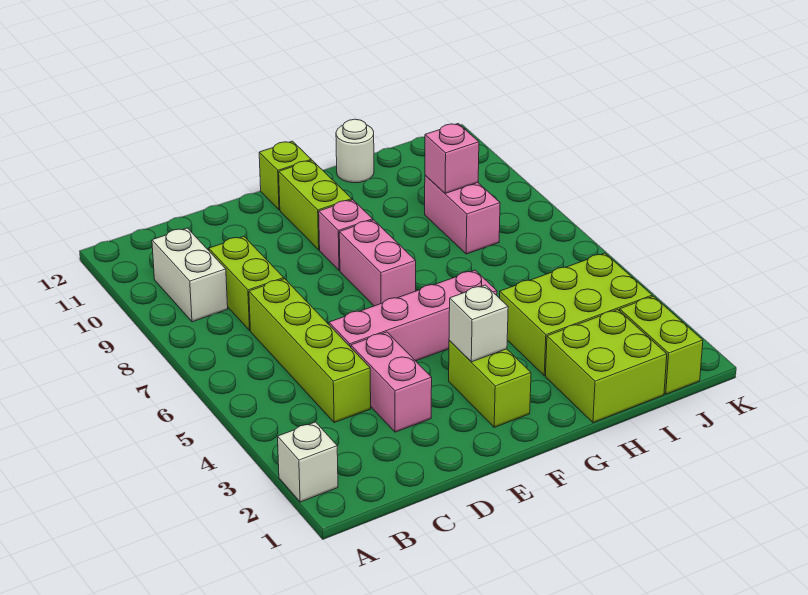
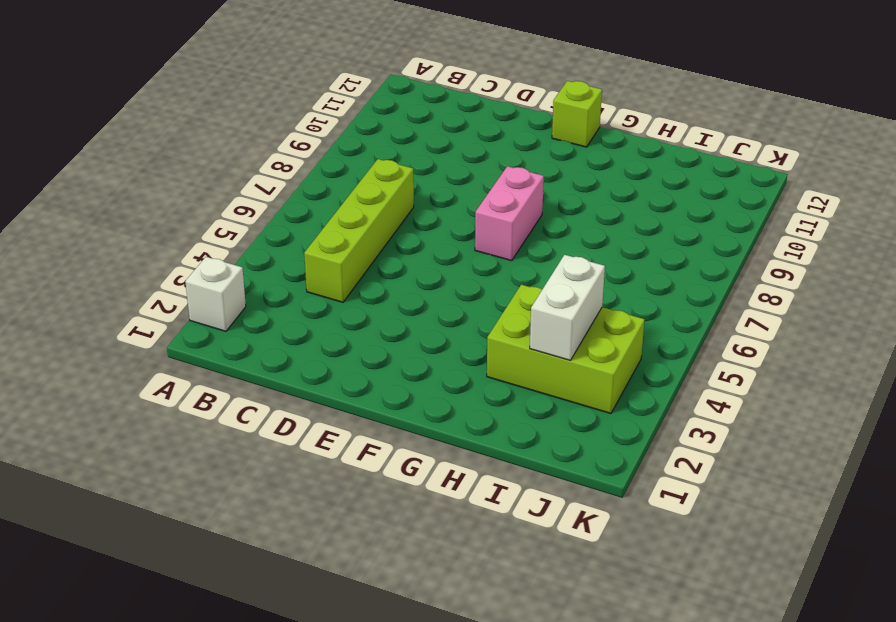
white 1x2 brick [530,255,605,360] -> white 1x2 brick moved to [152,228,228,322]
none -> lime 1x2 brick [209,236,284,330]
none -> pink 1x2 brick [351,332,432,432]
none -> pink 1x4 brick [329,270,497,361]

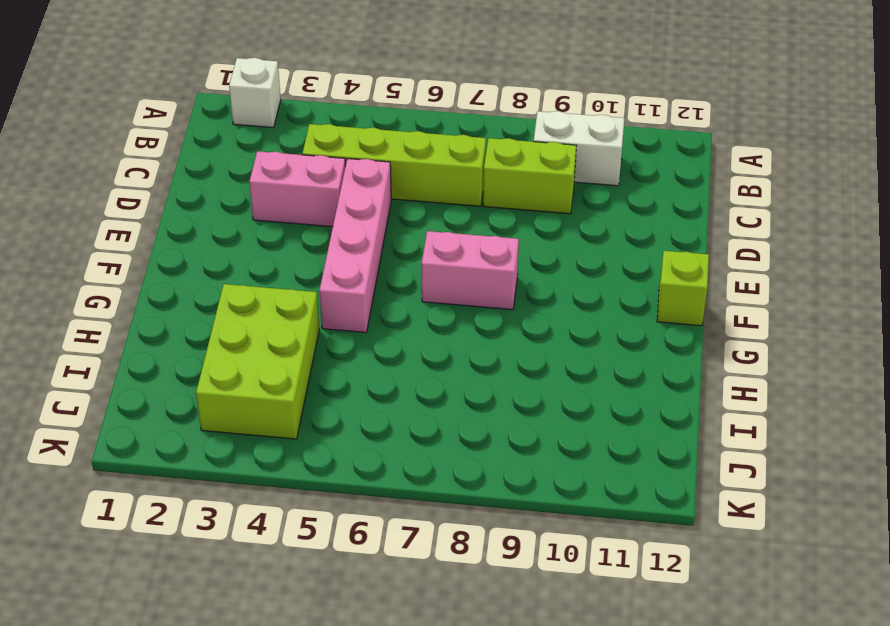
none -> lime 1x2 brick [449,341,531,427]
none -> pink 1x1 brick [319,200,373,271]
none -> lime 1x2 brick [279,160,352,250]

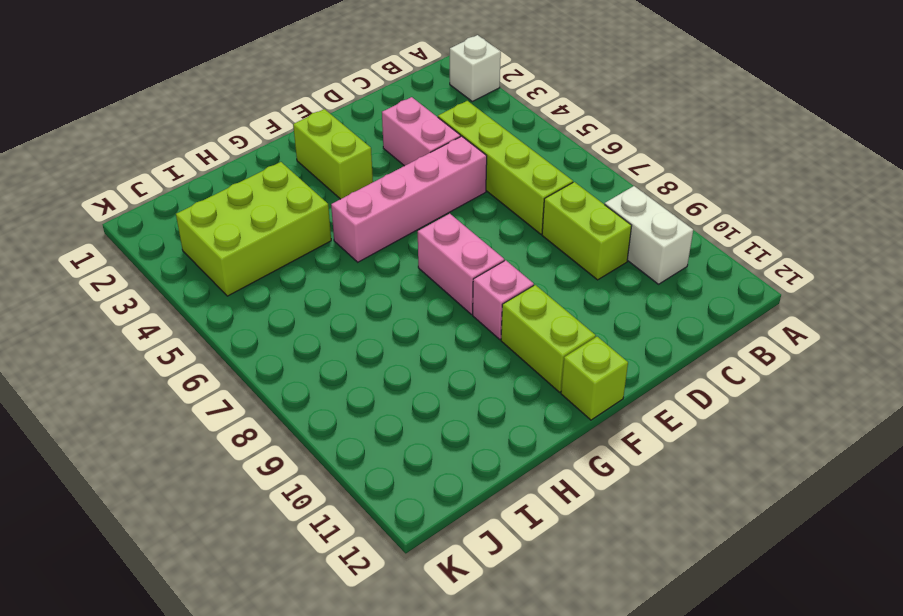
none -> lime 2x2 brick [545,310,667,423]
none -> white 1x1 round brick [336,119,374,183]
none -> pink 1x2 brick [425,175,500,254]

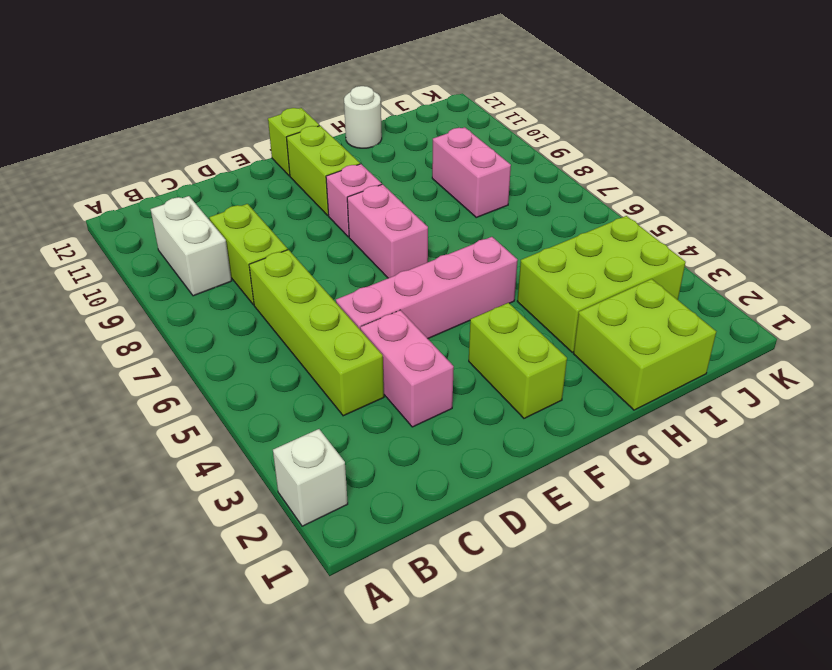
none -> lime 1x2 brick [620,296,703,394]
none -> white 1x1 brick [449,285,508,362]
none -> pink 1x1 brick [425,124,479,194]

